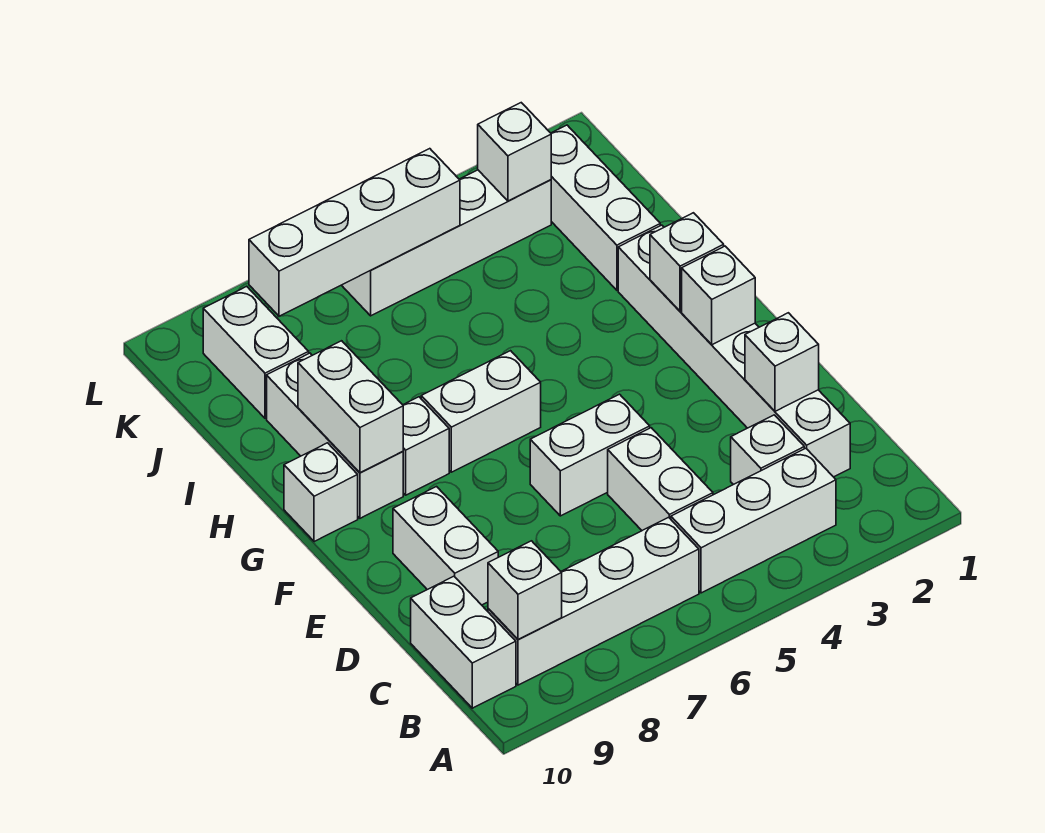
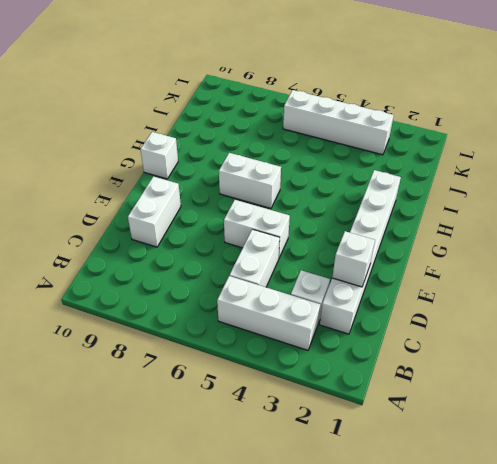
none -> white 1x4 brick [488,517,699,685]
none -> white 1x2 brick [411,576,516,708]
none -> white 1x1 brick [403,397,449,495]

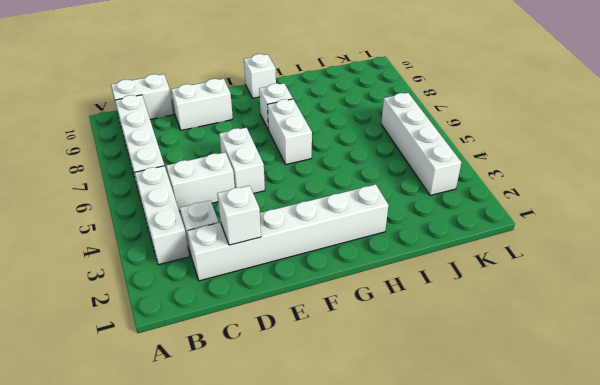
none -> white 1x3 brick [267,353,403,518]
none -> white 1x3 brick [551,125,660,290]
none -> white 1x2 brick [203,286,309,418]

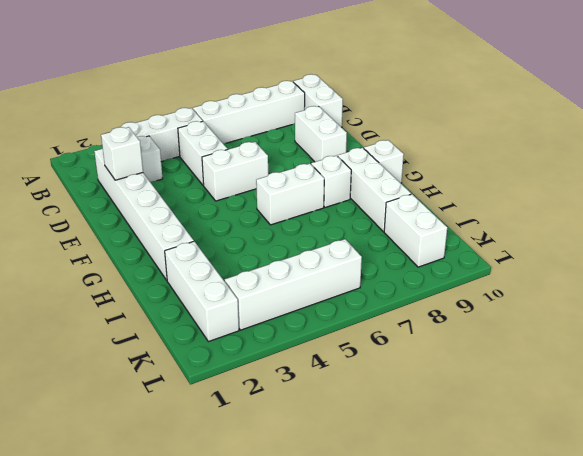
none -> white 1x1 brick [488,541,562,639]
none -> white 1x1 brick [682,246,755,345]
none -> white 1x1 brick [650,213,724,311]

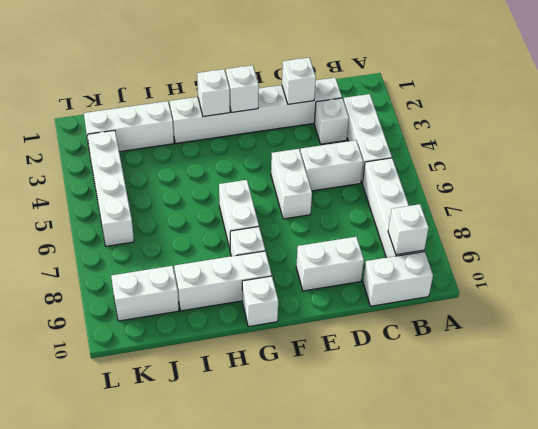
none -> white 1x2 brick [298,341,403,473]
none -> white 1x1 brick [478,103,551,201]
none -> white 1x4 brick [249,149,460,316]

